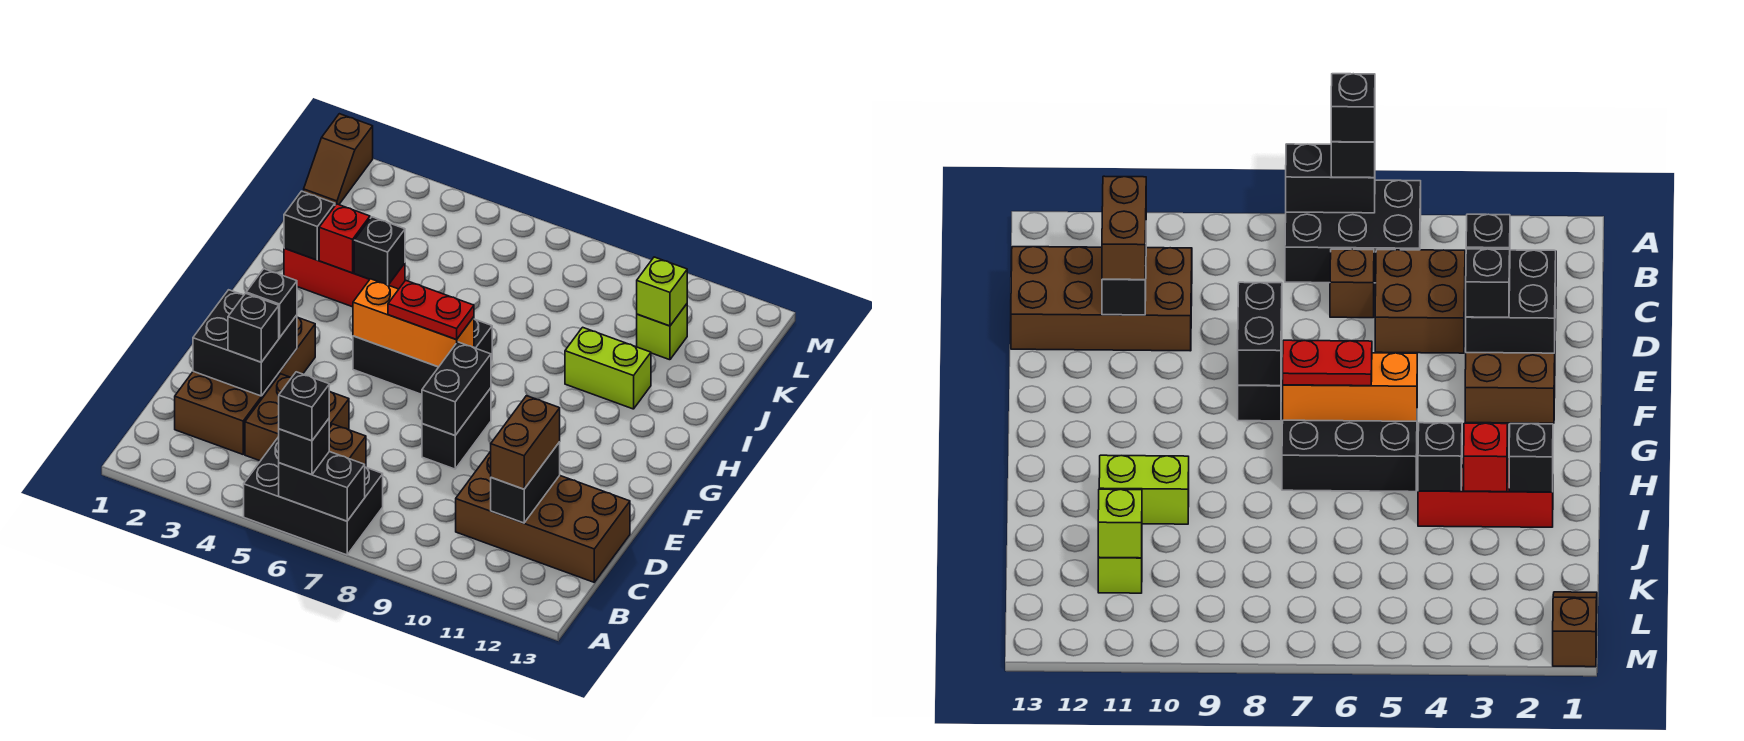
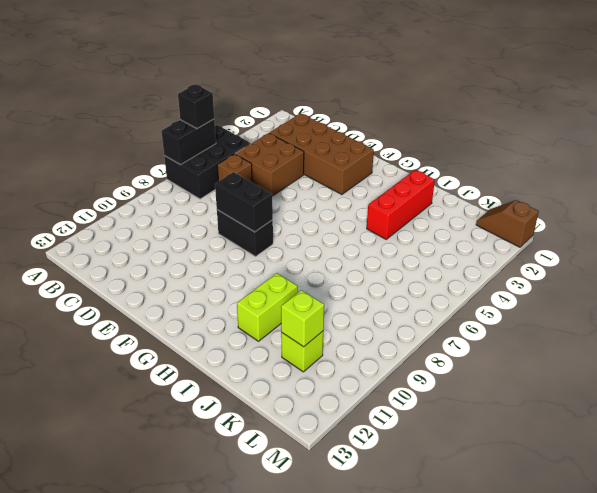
none -> brown 2x4 brick [456,452,630,582]
none -> black 2x3 brick [353,319,492,394]
none -> black 1x2 brick [491,442,560,523]

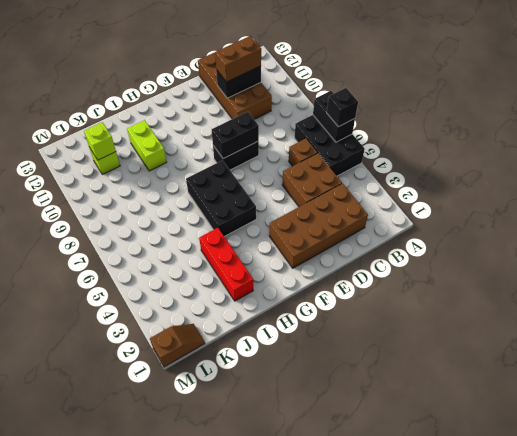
none -> black 2x2 brick [193,290,297,396]
none -> orange 1x3 brick [353,279,474,367]
none -> black 1x1 brick [284,191,335,260]

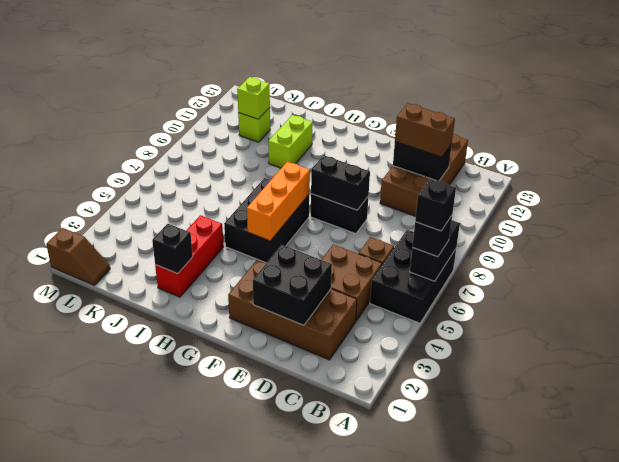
none -> red 1x1 brick [319,204,370,273]
none -> black 1x1 brick [354,217,405,285]
none -> black 1x1 brick [228,293,279,362]

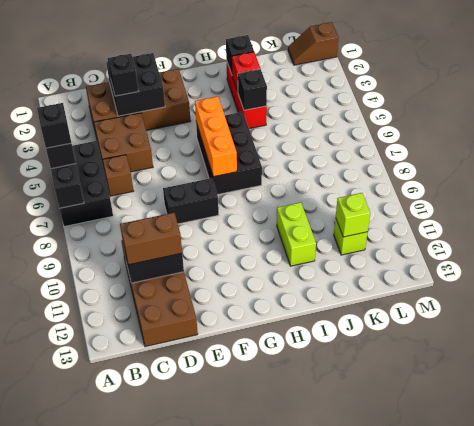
none -> black 1x2 brick [422,342,491,435]
none -> black 1x1 brick [246,269,297,338]
none -> red 1x2 plate [388,280,474,340]

